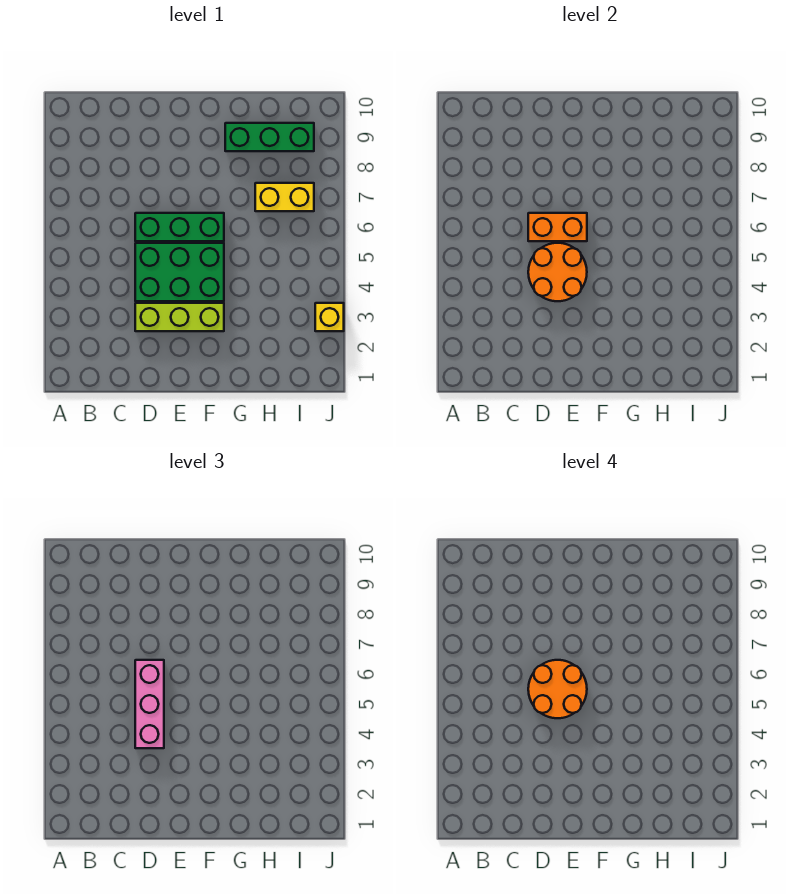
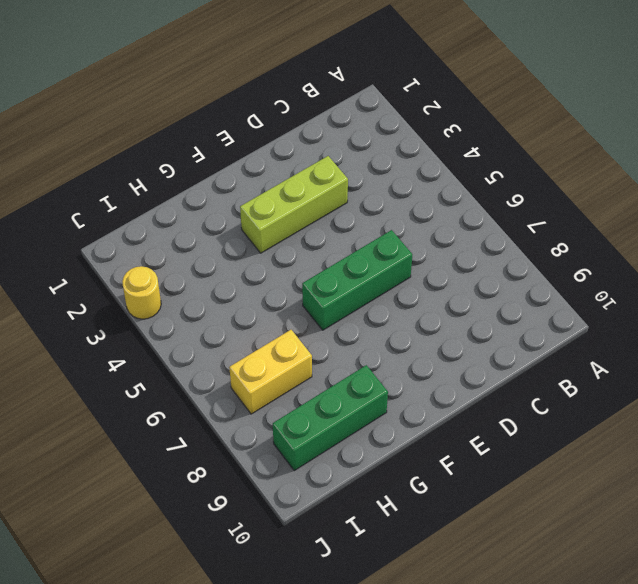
yellow 1x1 round brick [122,266,161,319] -> yellow 1x1 brick [315,303,344,331]
none -> green 2x3 brick [135,243,224,301]
none -> orange 2x2 round brick [528,243,587,301]

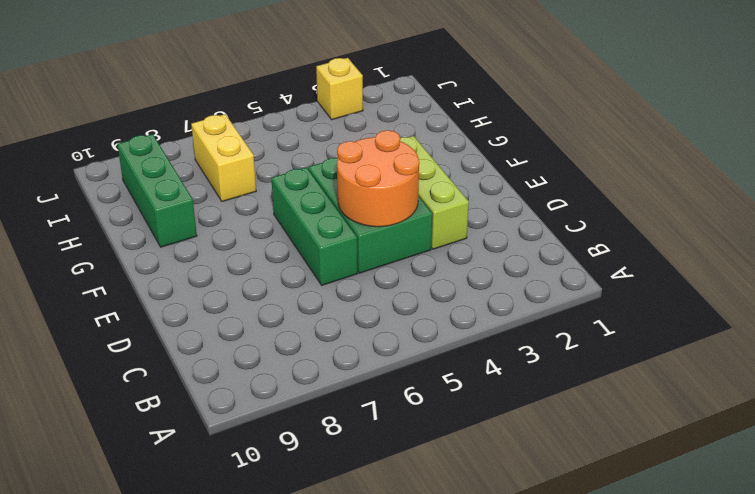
none -> orange 1x2 brick [528,213,587,241]
none -> pink 1x3 brick [135,660,164,748]

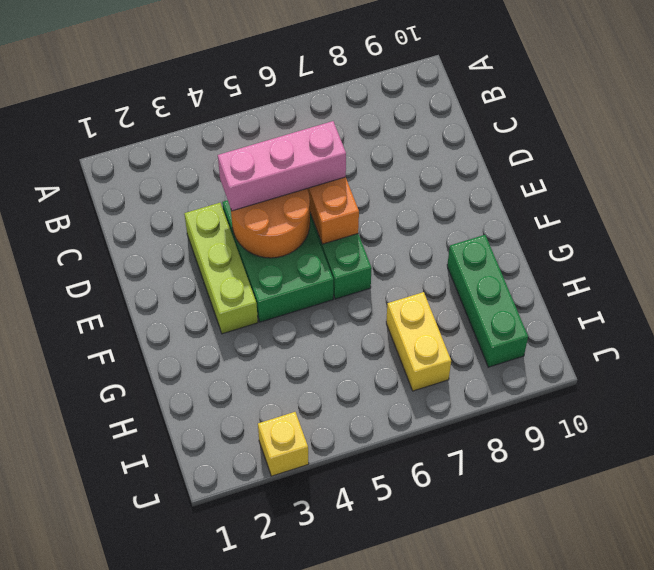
none -> orange 2x2 round brick [528,660,587,718]

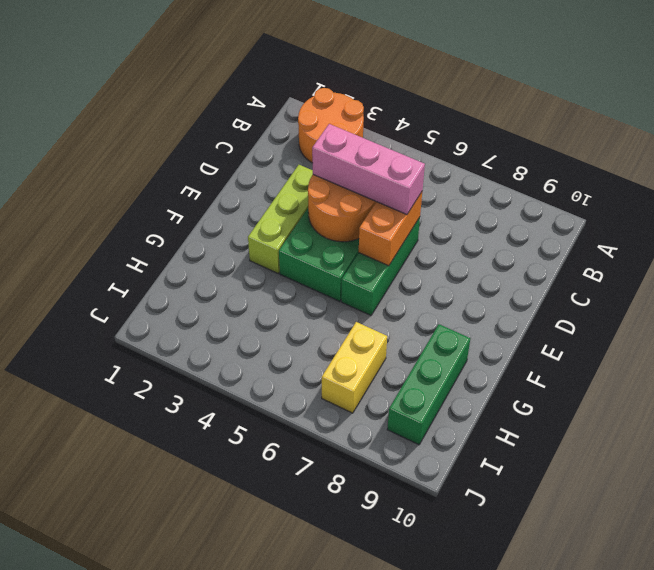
orange 2x2 round brick [298,88,364,163] -> orange 2x2 round brick moved to [528,660,587,718]
none -> yellow 1x1 brick [315,303,344,331]

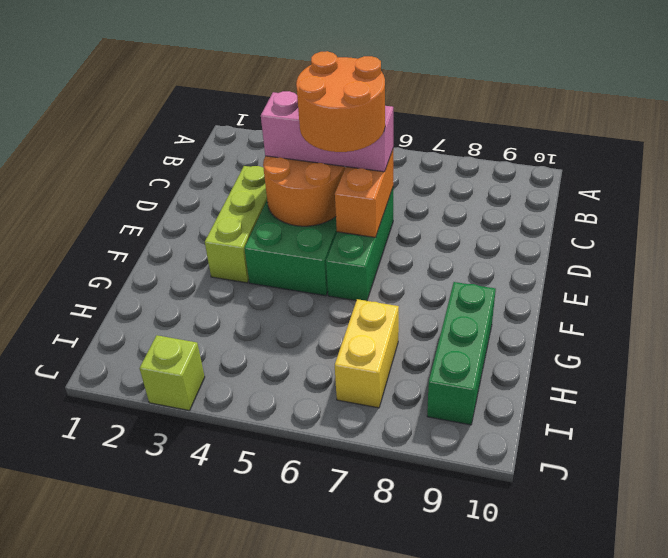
lime 1x1 brick [139,335,205,411] -> yellow 1x1 brick [315,303,344,331]

